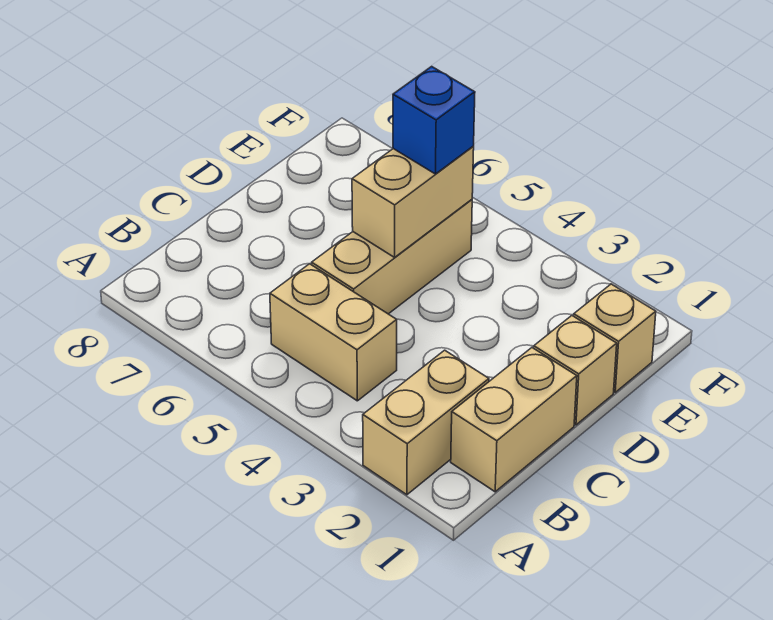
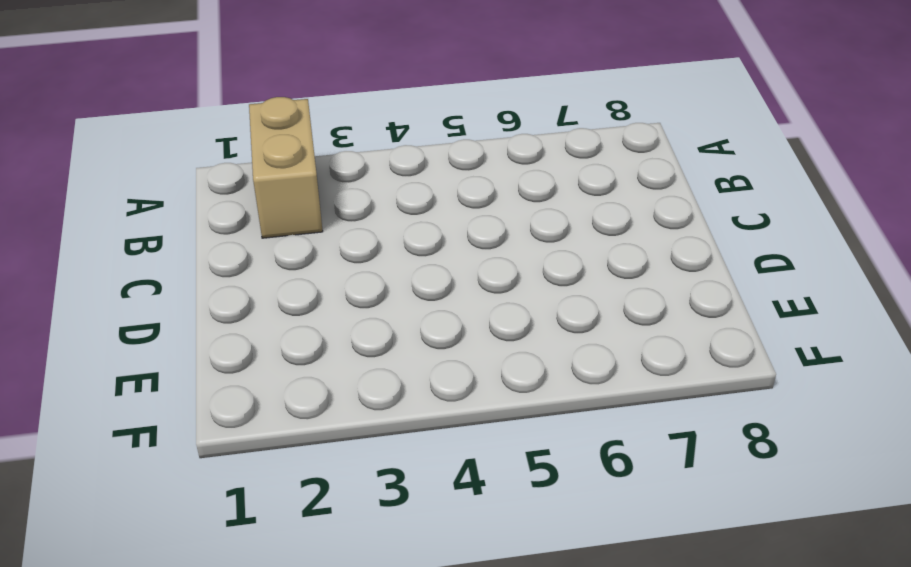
none -> tan 1x2 brick [451,348,577,492]
none -> tan 1x2 brick [270,264,397,401]

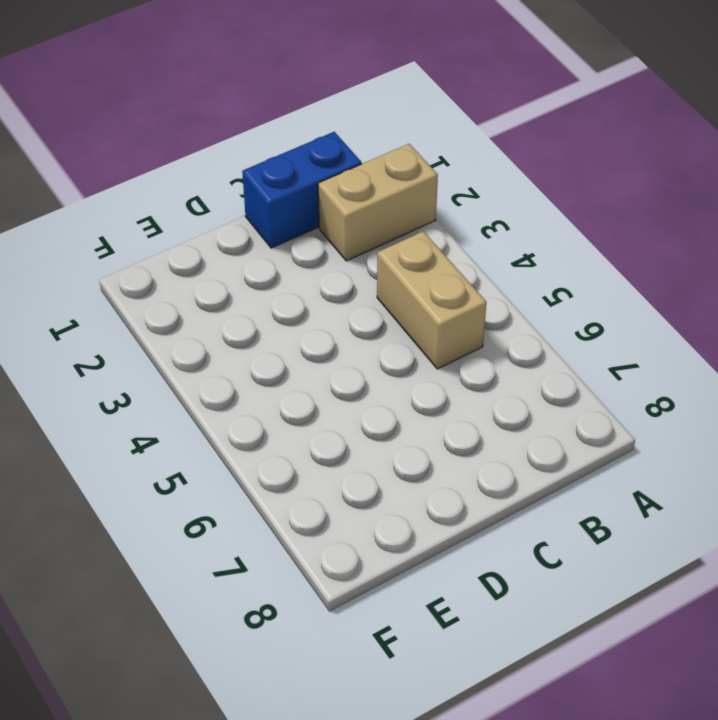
blue 1x2 brick [242,132,362,248] -> tan 1x2 brick [451,348,577,492]
none -> tan 1x3 brick [312,200,472,314]
none -> tan 1x1 brick [534,316,617,425]

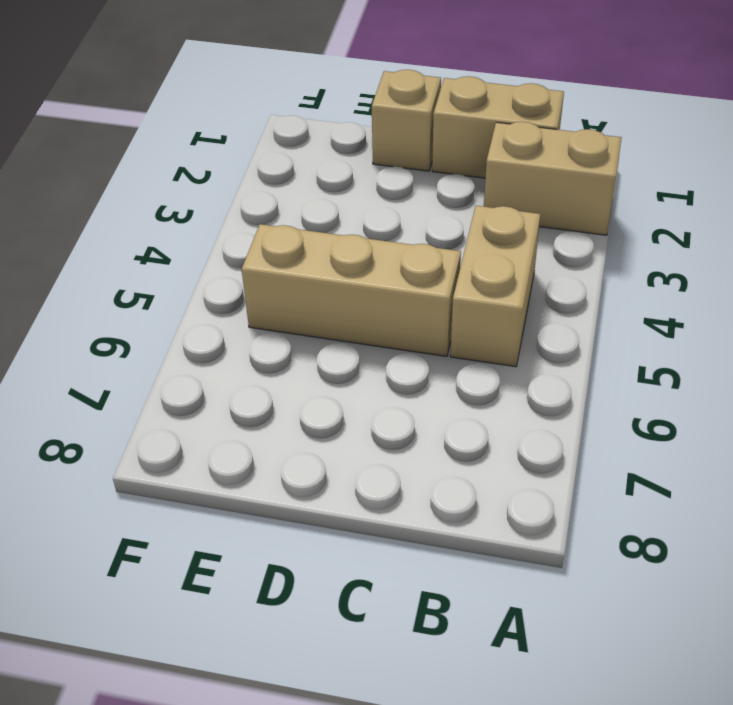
none -> tan 1x1 brick [574,284,656,392]
none -> tan 1x2 brick [352,147,474,257]

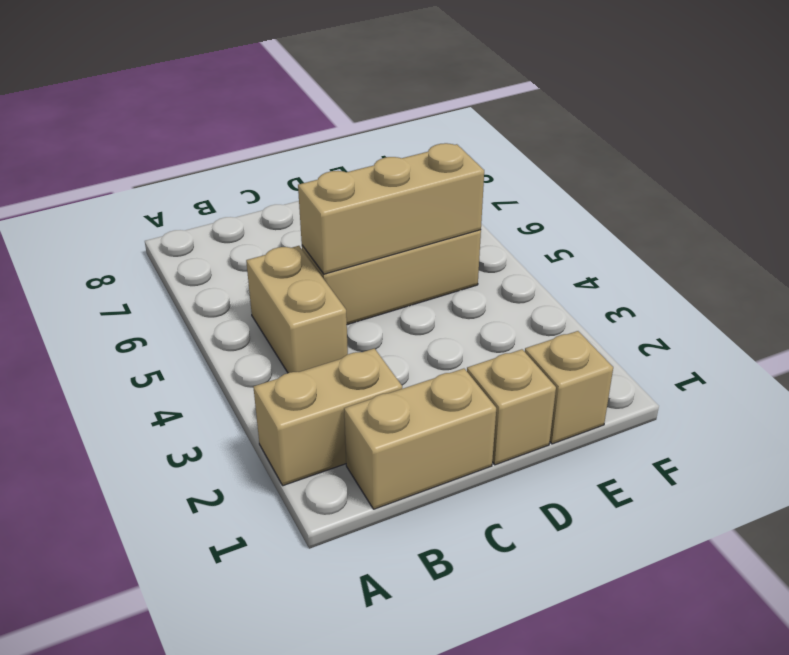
tan 1x3 brick [298,143,484,274] -> tan 1x2 brick [352,147,474,257]
none -> blue 1x1 brick [393,67,475,174]

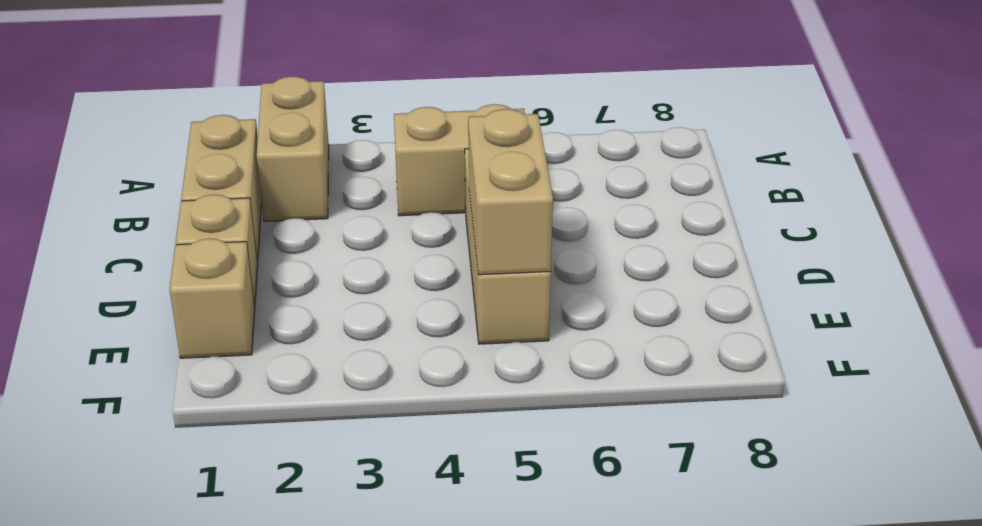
none -> blue 1x1 brick [393,67,475,174]

